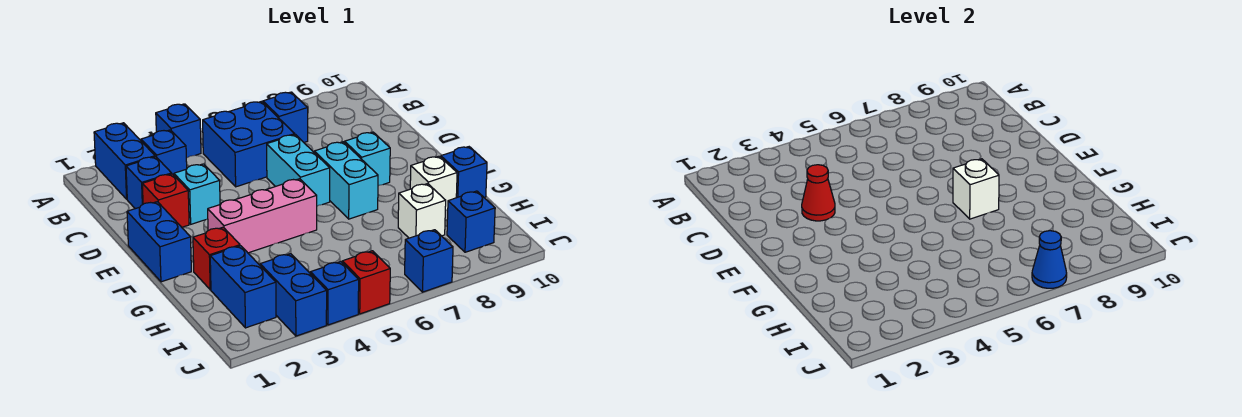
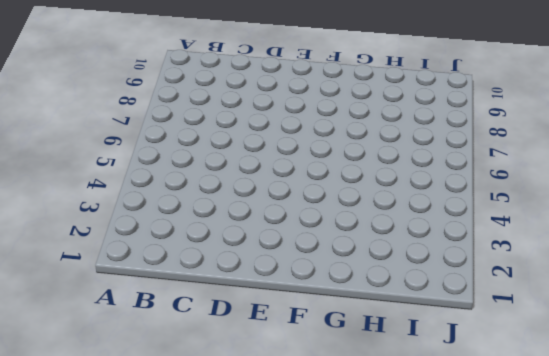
none -> blue 1x2 brick [94,123,155,199]
none -> blue 1x1 brick [156,104,201,158]
none -> blue 1x1 brick [141,130,187,175]

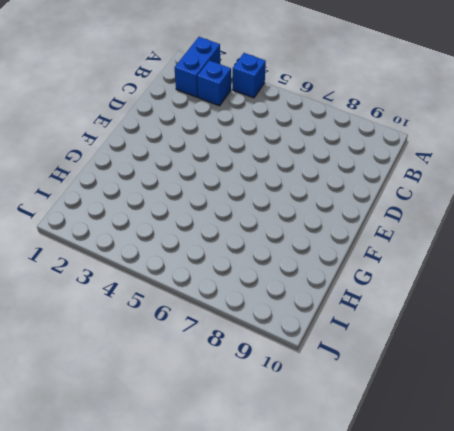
none -> blue 2x2 brick [203,101,295,187]
none -> blue 1x1 brick [263,92,308,142]
none -> blue 1x1 brick [126,157,172,209]

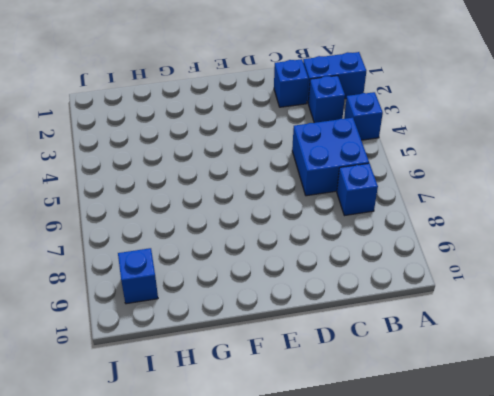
none -> red 1x1 brick [142,174,189,227]
none -> cyan 1x1 brick [174,164,220,224]
none -> cyan 1x2 brick [267,135,330,206]

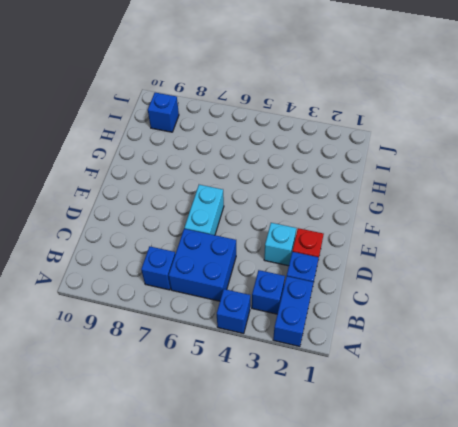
none -> blue 1x2 brick [127,202,191,282]
none -> cyan 1x2 brick [314,142,378,219]
none -> cyan 1x1 brick [345,132,390,186]

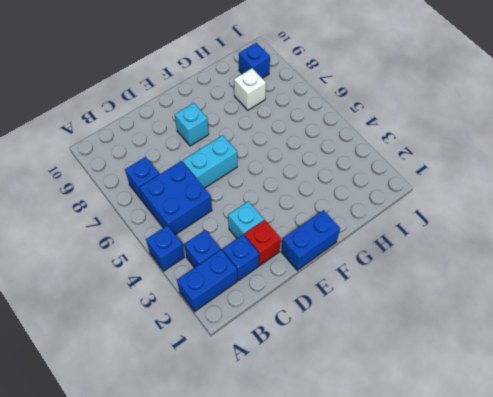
none -> cyan 1x2 brick [314,142,378,219]
none -> pink 1x3 brick [208,179,317,253]
none -> red 1x1 brick [193,227,240,290]

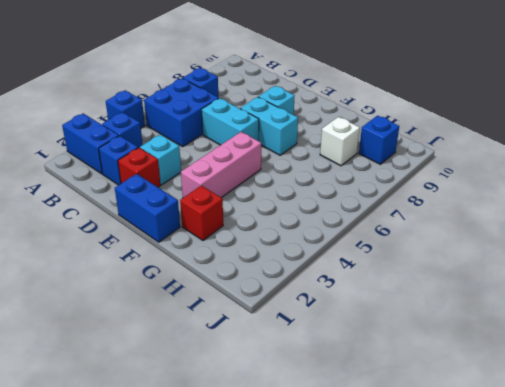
none -> white 1x1 brick [410,156,457,210]
none -> blue 1x1 brick [441,147,487,198]
none -> blue 1x2 brick [210,246,276,328]

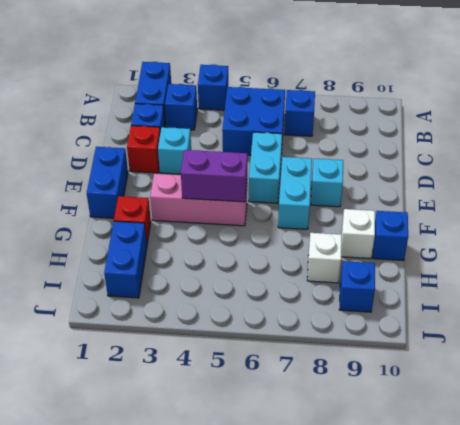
purple 1x2 brick [181,150,247,202] -> none
none -> blue 1x2 brick [260,254,327,336]
none -> blue 1x1 brick [310,262,359,325]
none -> red 1x1 brick [342,251,390,314]

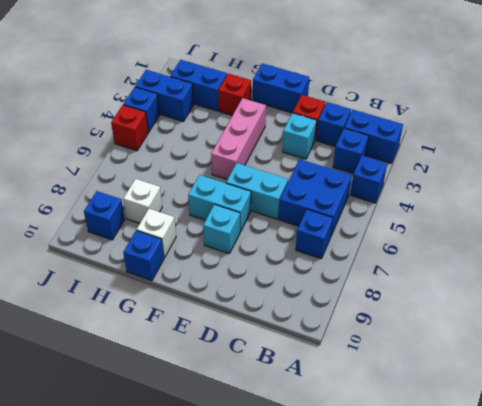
none -> blue 1x1 brick [405,230,453,292]
none -> red 1x1 cone [802,165,835,221]
none -> white 1x1 brick [953,159,999,219]

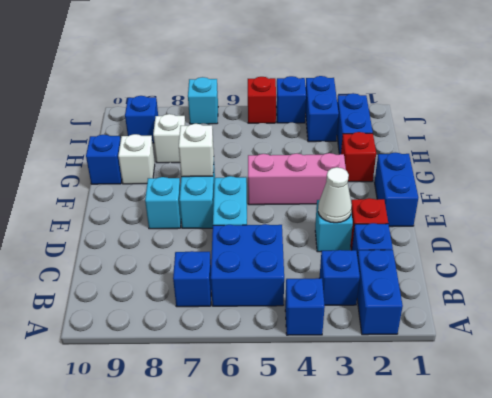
white 1x1 cone [318,167,352,223] -> red 1x1 cone [802,165,835,221]
cyan 1x1 brick [188,77,218,124] -> blue 1x1 brick [405,230,453,292]
none -> blue 1x1 cone [1032,231,1067,288]

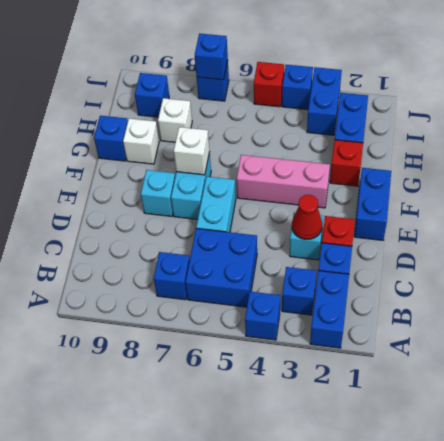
blue 1x1 brick [195,34,228,80] -> blue 1x1 cone [1032,231,1067,288]

